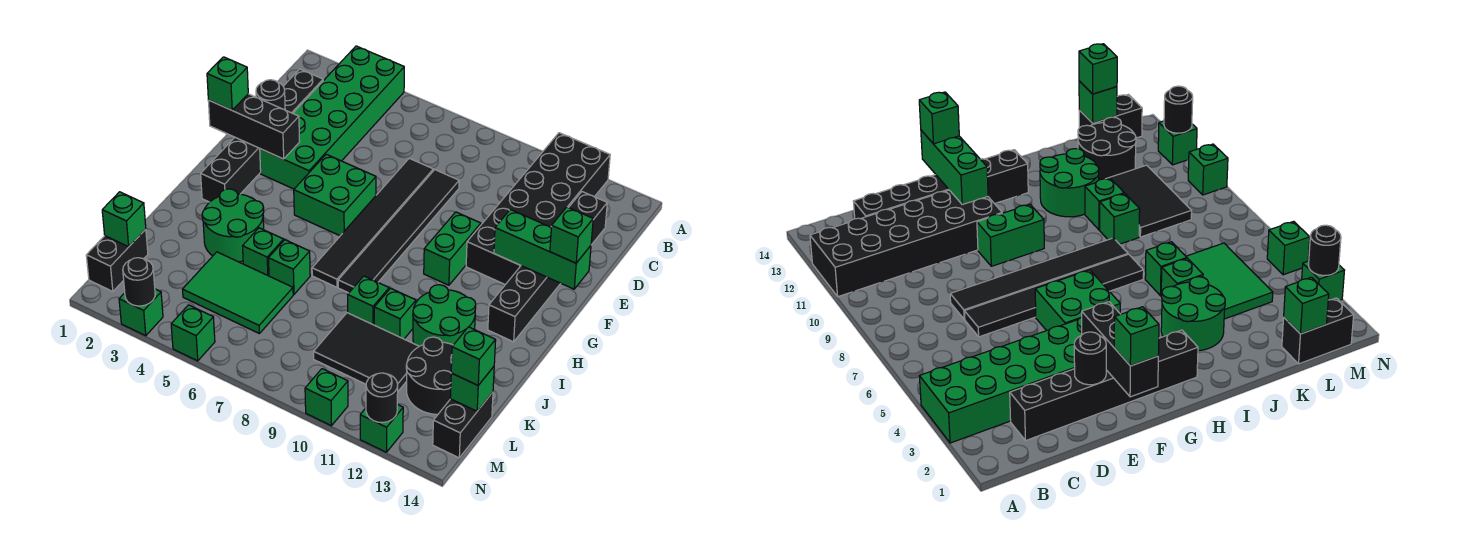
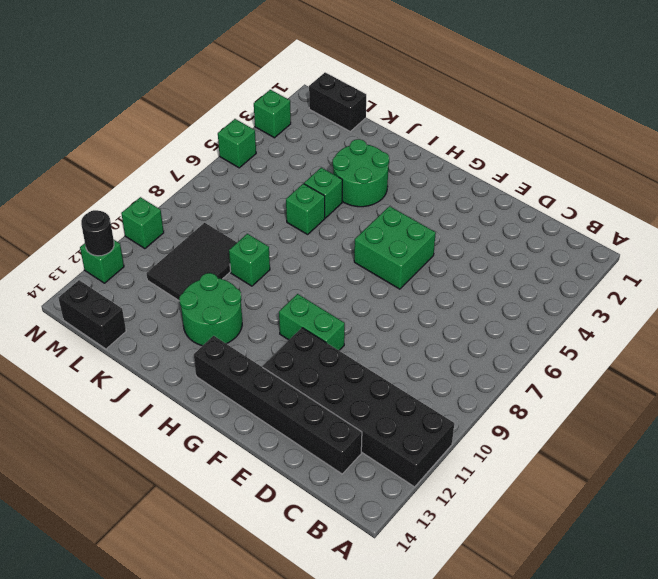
none -> green 2x6 brick [260,46,404,189]
none -> black 1x6 brick [201,69,323,202]
none -> black 1x6 tile [312,158,433,287]
none -> black 1x6 tile [338,170,459,293]

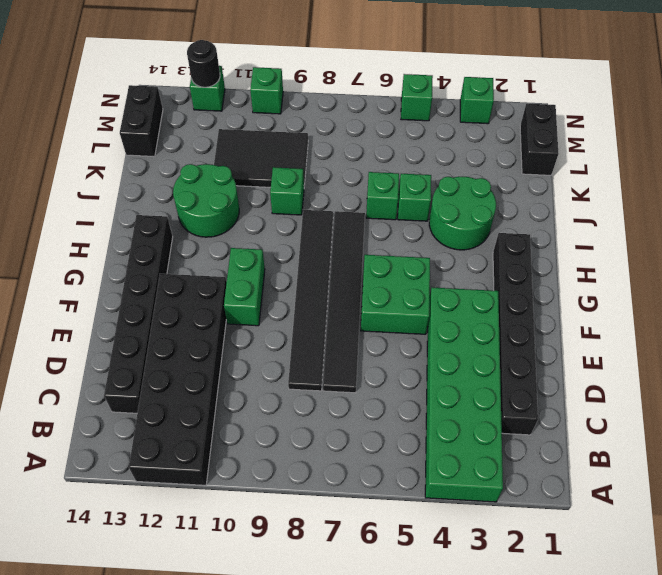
none -> green 1x1 brick [374,288,416,339]
none -> green 2x3 tile [182,252,293,334]
none -> black 2x2 round brick [406,337,453,414]
none -> black 1x1 round brick [256,80,285,110]

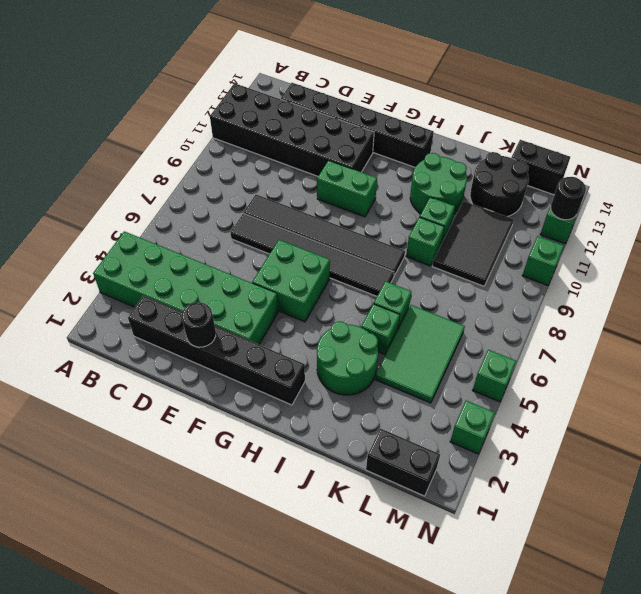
none -> black 1x3 brick [208,94,300,159]
none -> green 1x3 brick [494,210,591,289]
none -> green 1x1 brick [102,192,146,247]
none -> green 1x1 brick [450,367,494,411]

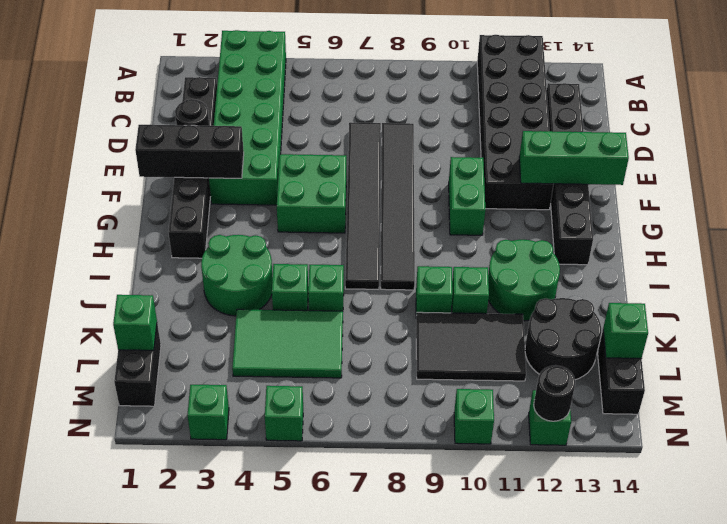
none -> black 1x1 round brick [123,258,155,306]
none -> green 1x1 brick [207,57,248,110]
none -> green 1x1 brick [550,207,593,263]
none -> green 1x1 brick [451,327,496,385]

